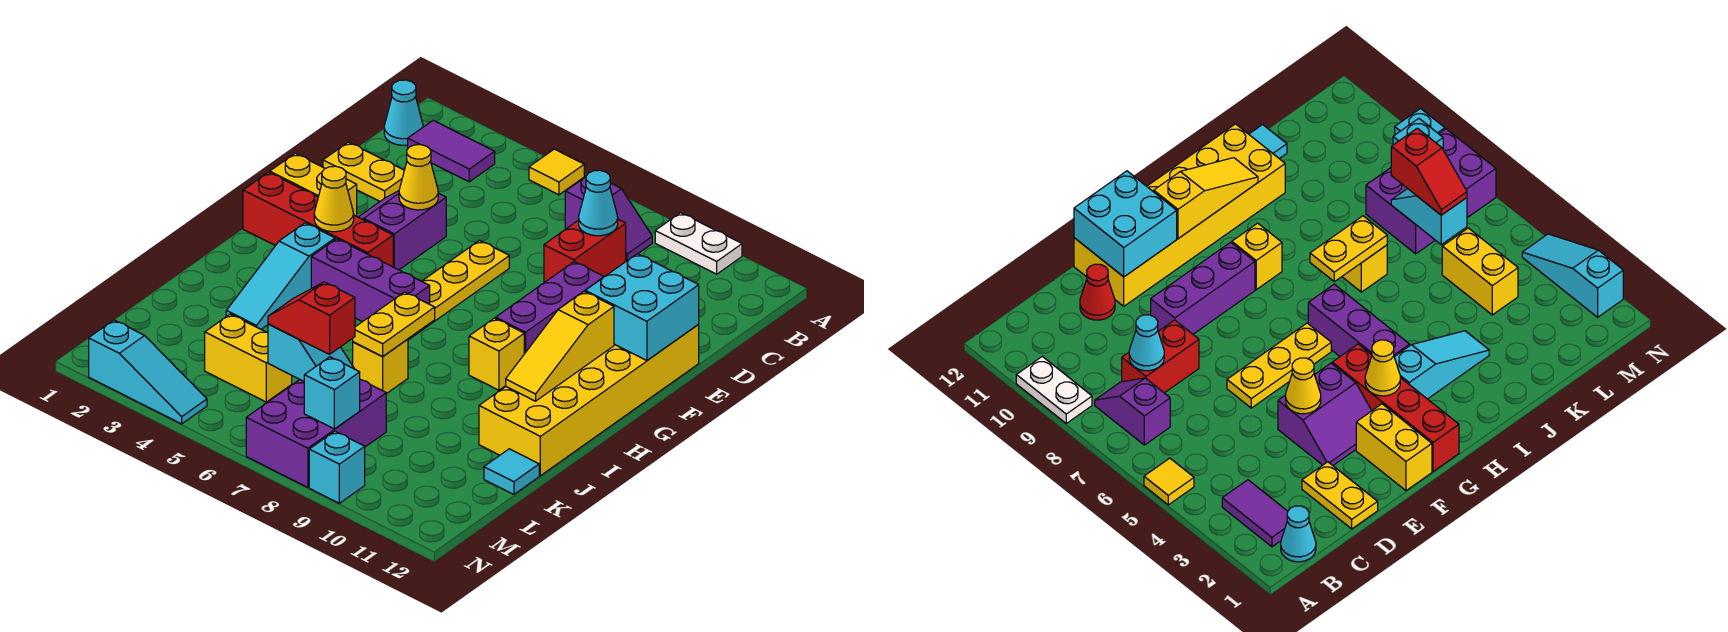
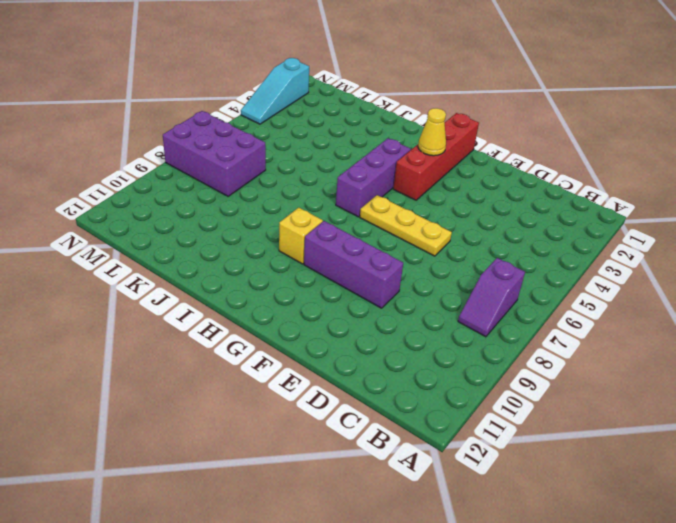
none -> yellow 1x1 tile [529,149,584,195]
none -> white 1x2 plate [655,213,742,274]
none -> cyan 1x1 cone [384,80,423,145]
none -> purple 1x2 tile [408,120,495,182]

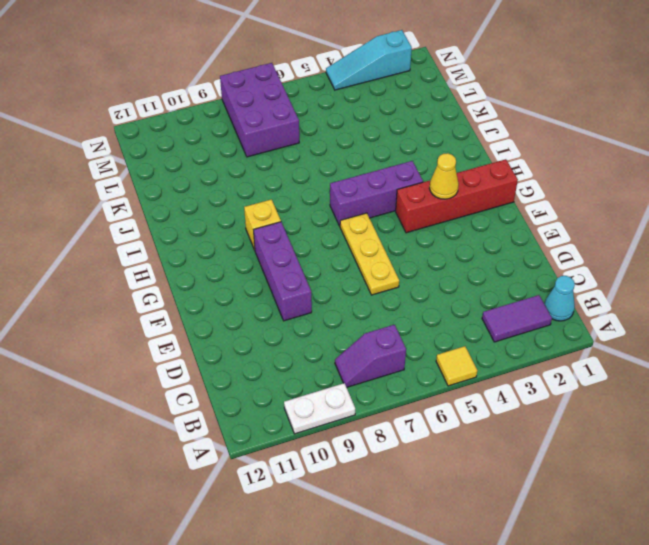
none -> red 1x2 brick [544,219,626,283]
none -> yellow 1x2 plate [323,142,404,201]
none -> red 1x1 cone [1080,264,1115,320]
none -> purple 2x2 slope [359,191,446,270]

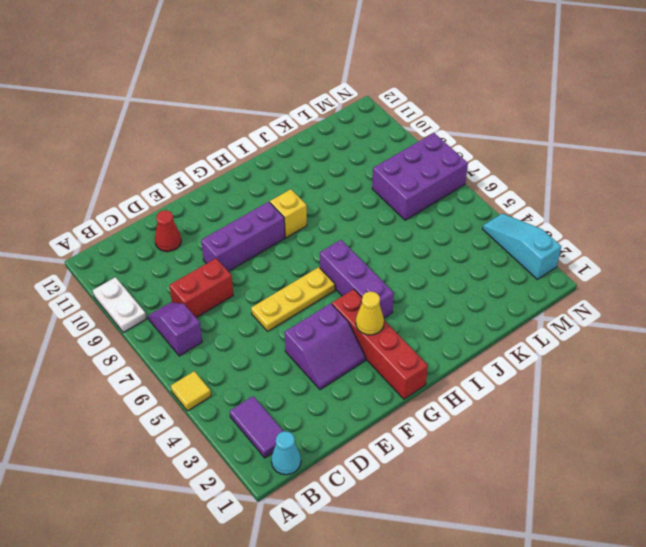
none -> yellow 1x2 plate [323,142,404,201]
none -> yellow 2x6 brick [479,324,699,476]
none -> yellow 1x2 brick [270,153,357,216]
none -> cyan 1x3 slope [226,223,335,329]

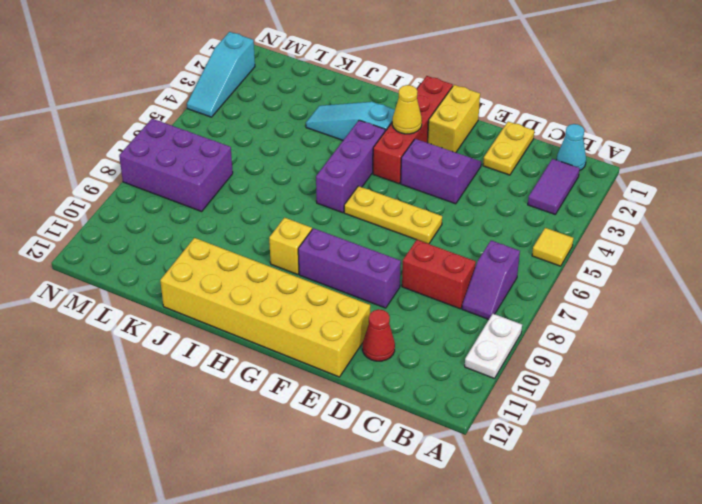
none -> yellow 1x1 brick [353,339,408,394]
none -> cyan 1x1 tile [484,449,539,494]
none -> yellow 1x2 brick [205,314,292,402]
none -> cyan 1x1 brick [309,431,365,503]

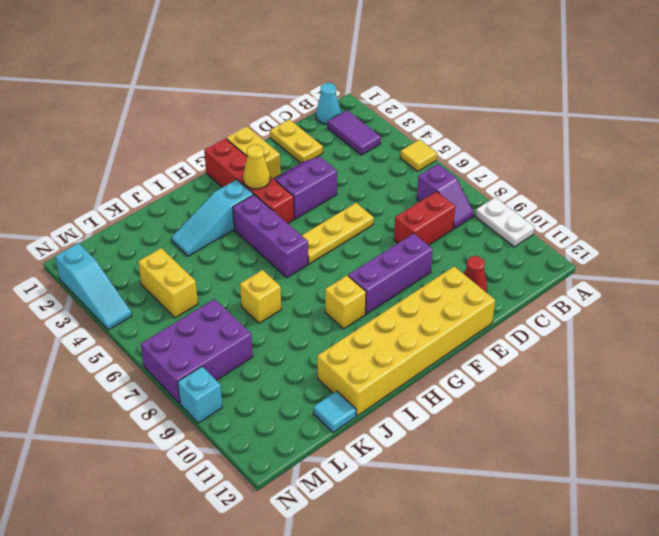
none -> cyan 1x1 cone [579,170,618,236]
none -> yellow 1x1 cone [399,145,438,210]
none -> cyan 2x2 brick [585,254,699,361]
none -> yellow 1x3 slope [506,292,614,401]

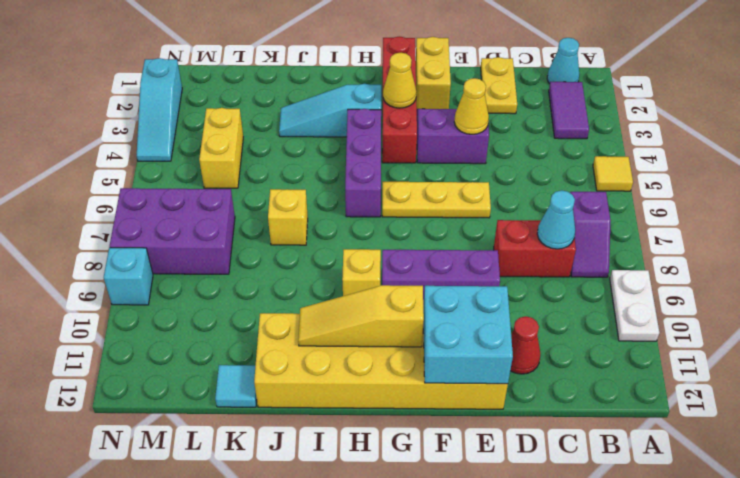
none -> yellow 1x2 plate [353,292,435,357]
none -> cyan 1x2 slope [268,324,354,381]
none -> cyan 1x1 brick [304,357,360,429]
none -> red 1x2 slope [268,282,355,354]

